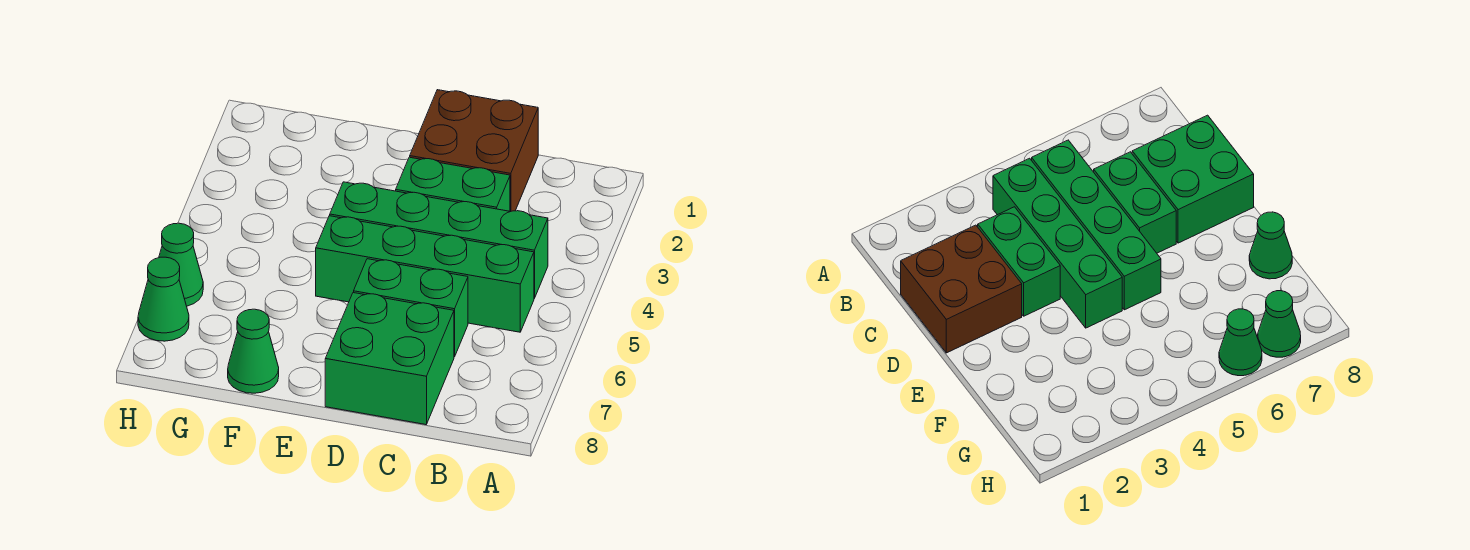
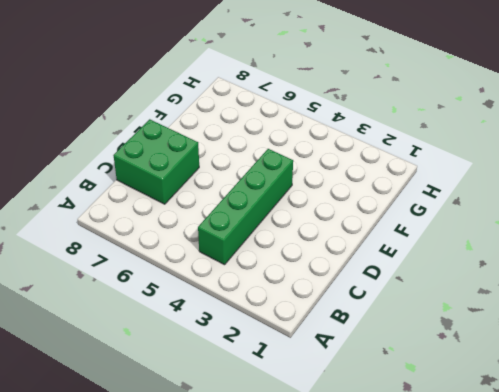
none -> green 1x4 brick [316,216,534,332]
none -> brown 2x2 brick [410,90,538,212]

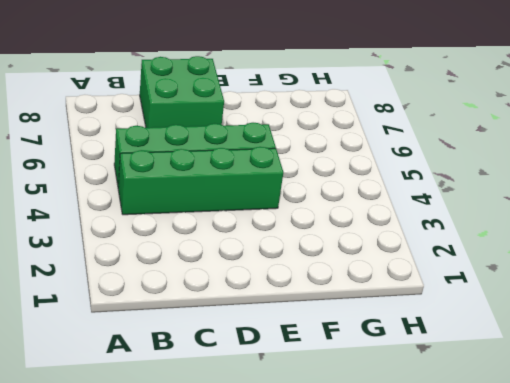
none -> brown 2x2 brick [410,90,538,212]
none -> green 1x2 brick [396,157,510,211]

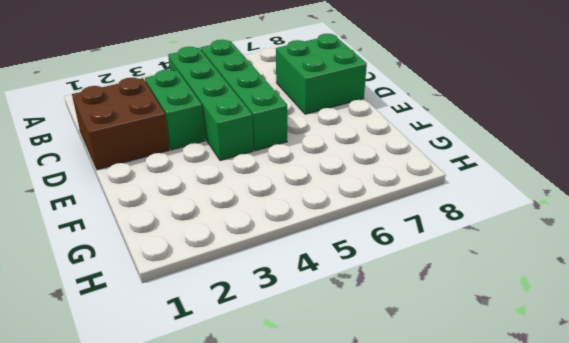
none -> green 1x2 brick [354,259,468,357]
none -> green 1x1 cone [228,309,279,393]

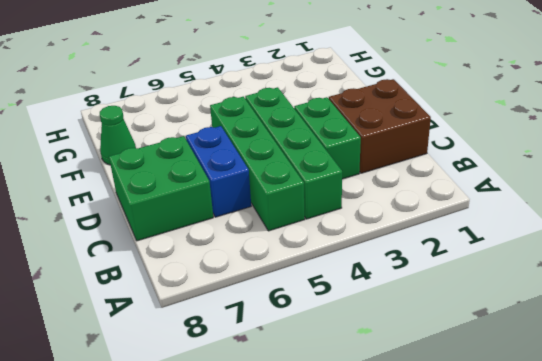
blue 1x2 brick [186,126,251,217] -> green 1x2 brick [354,259,468,357]
none -> green 1x1 cone [159,223,203,306]
none -> green 1x1 cone [138,257,189,341]

